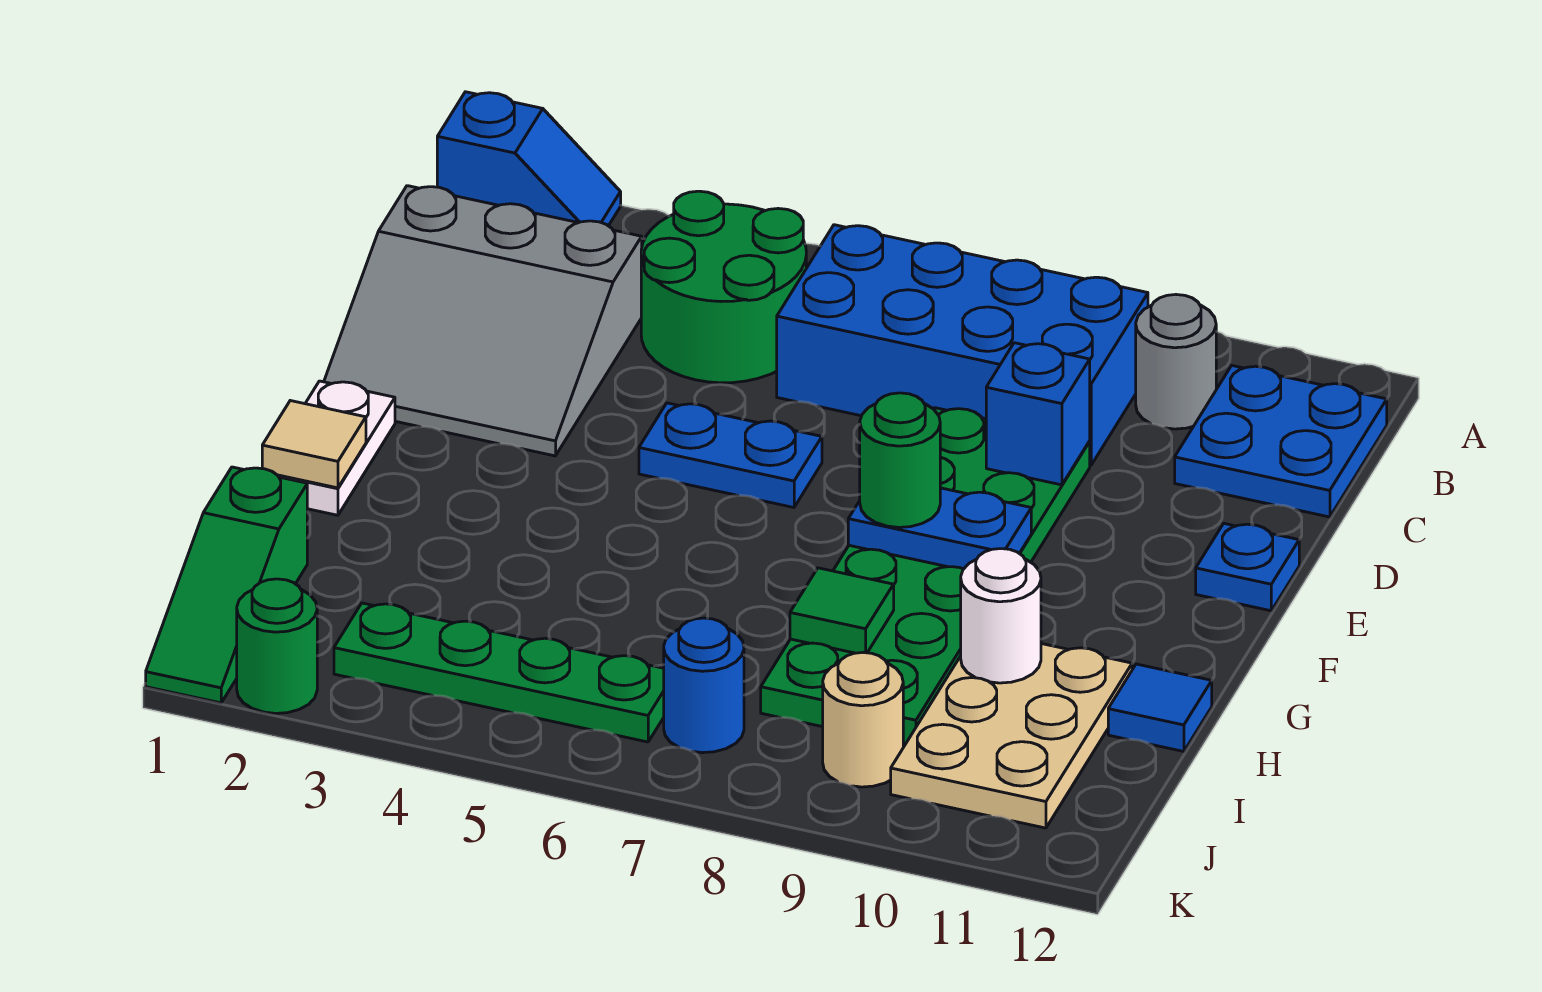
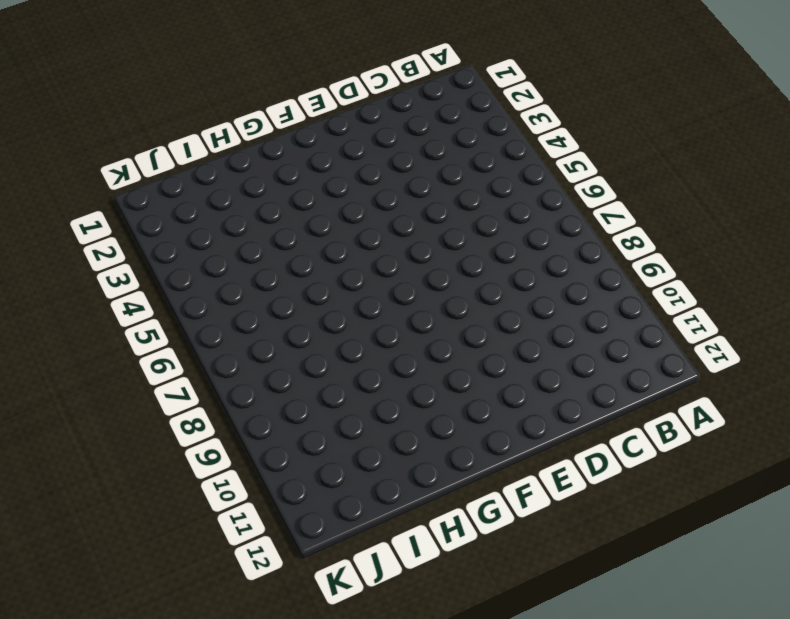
none -> blue 1x2 slope [437,92,621,226]
none -> green 2x2 round brick [641,191,806,383]
none -> blue 2x4 brick [777,225,1148,465]

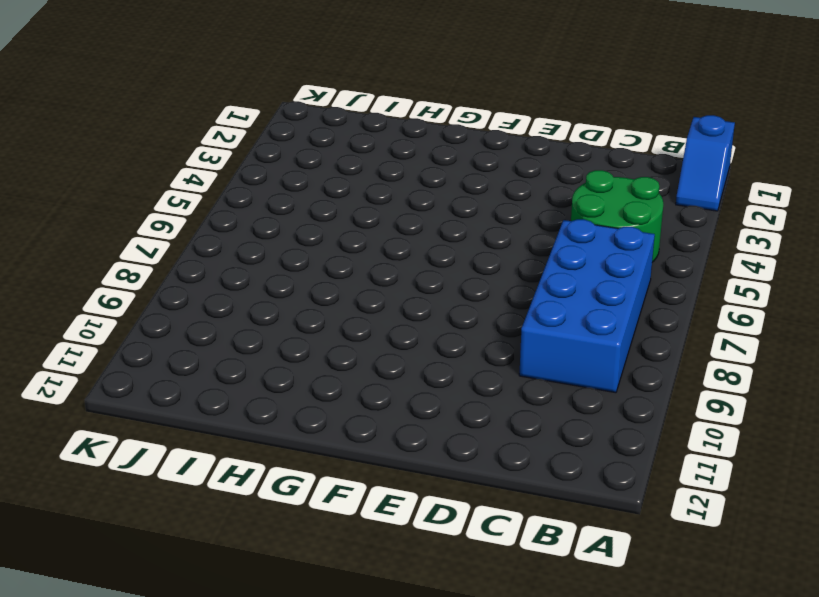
none -> grey 1x1 round brick [1136,295,1216,429]
none -> blue 2x2 plate [1175,366,1387,517]
none -> grey 3x3 slope [324,186,642,456]

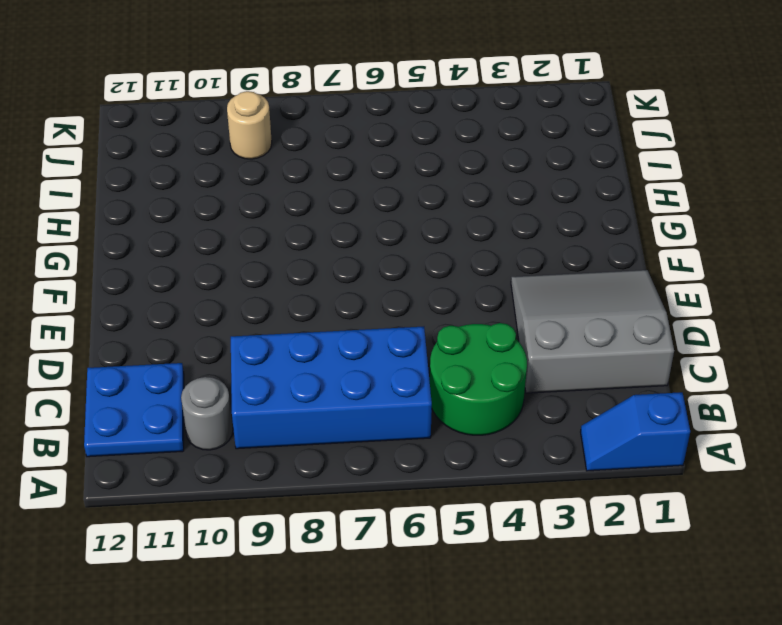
none -> green 2x6 plate [761,408,1090,744]
none -> blue 1x2 plate [639,403,822,508]
none -> blue 1x1 plate [1196,524,1299,611]

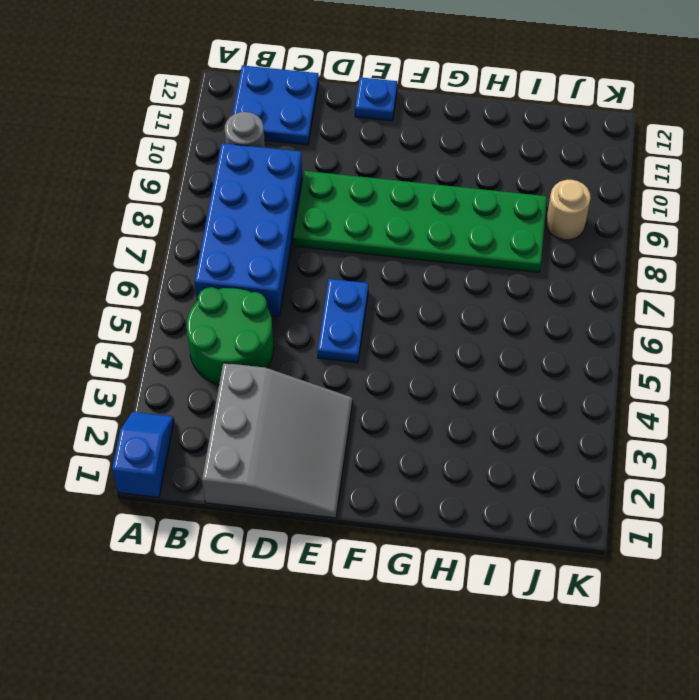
none -> white 1x2 plate [278,381,395,515]
none -> tan 2x3 plate [891,644,1132,828]
none -> blue 1x1 tile [1108,664,1212,752]

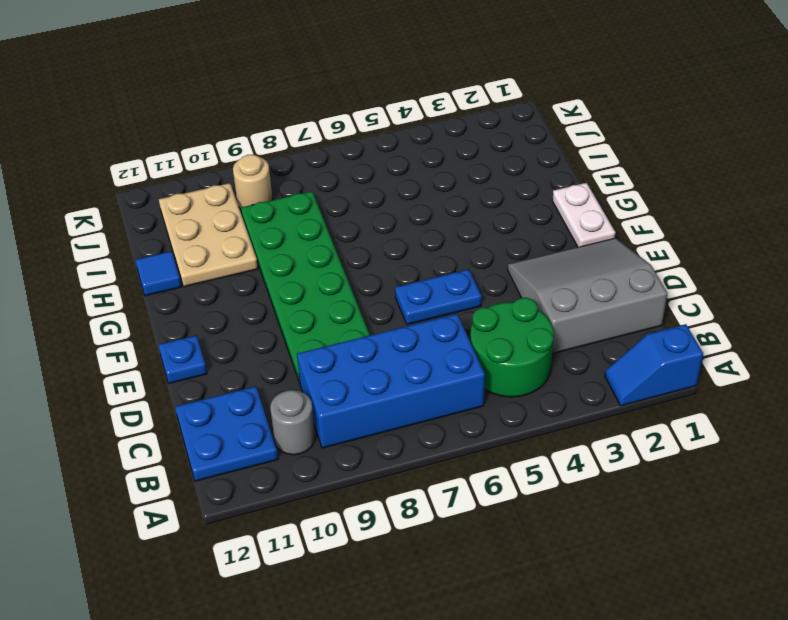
none -> green 1x3 slope [146,467,307,703]
none -> green 1x4 plate [334,603,664,742]
none -> blue 1x1 round brick [664,618,744,753]

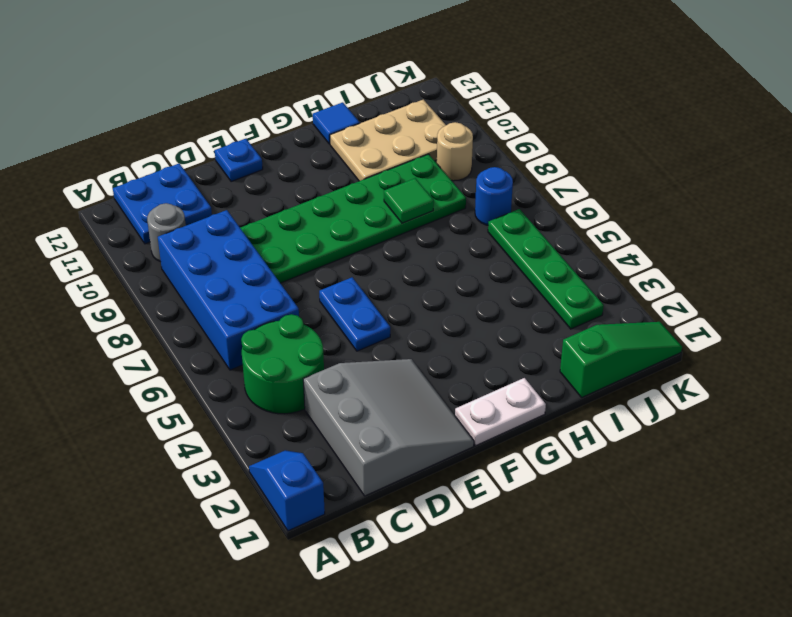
none -> green 1x1 round brick [237,579,317,713]
none -> blue 1x1 brick [986,343,1090,485]
none -> blue 1x2 plate [848,488,1031,569]

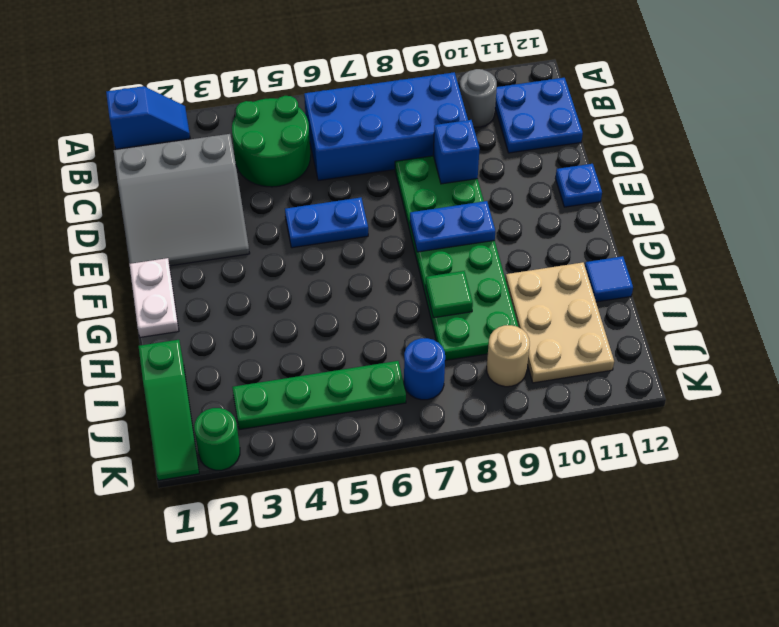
none -> tan 1x1 tile [262,401,366,488]
none -> white 1x1 round brick [961,549,1041,683]
none -> green 1x1 round brick [860,393,940,527]

